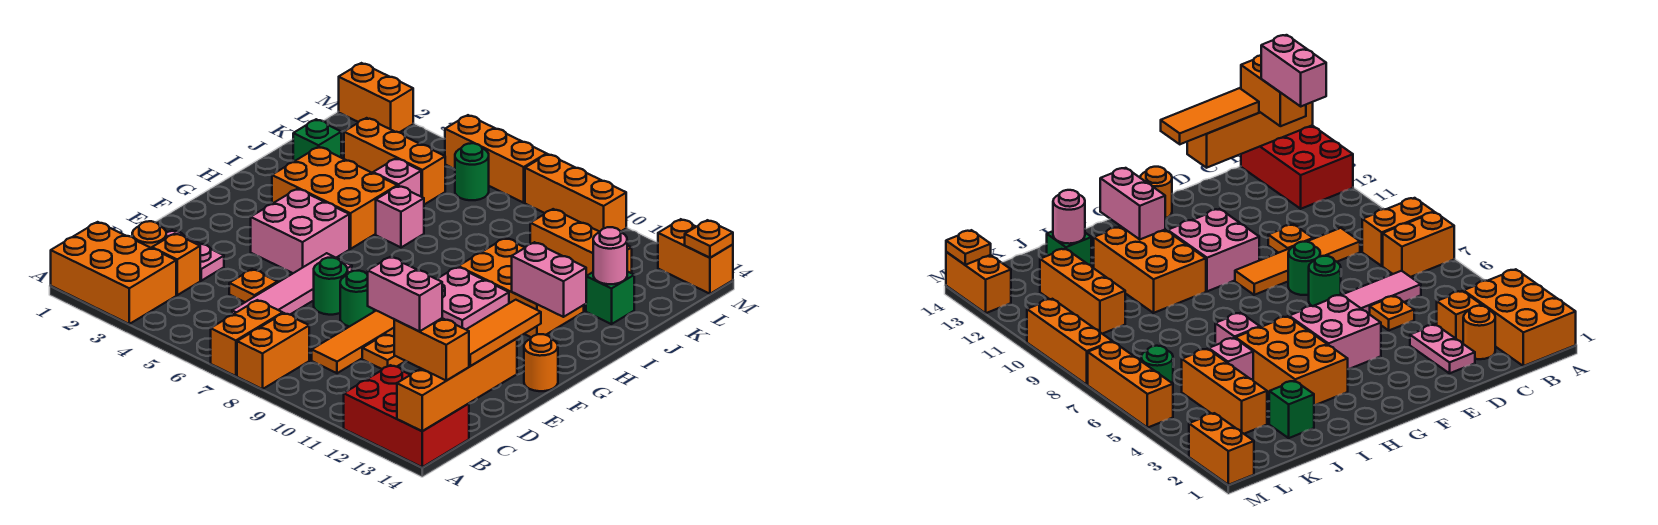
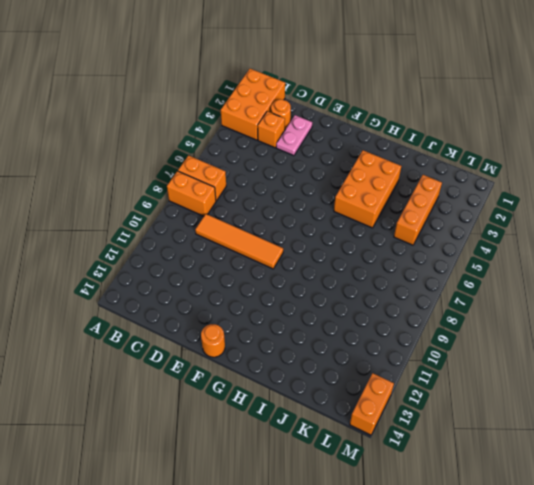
none -> red 2x3 brick [344,365,469,467]
none -> pink 1x4 tile [232,253,352,315]
none -> orange 1x1 plate [229,269,277,302]
none -> orange 1x1 plate [362,334,405,369]

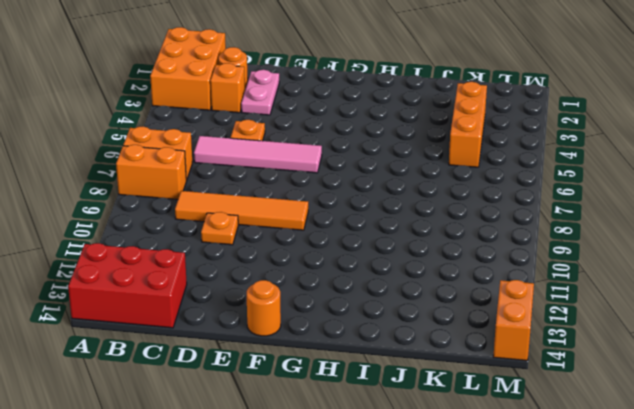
red 2x3 brick [68,243,187,328] -> red 2x3 brick turned to [344,365,469,467]
none -> green 1x1 round brick [314,258,348,315]
none -> green 1x1 round brick [340,271,374,327]
none -> pink 2x2 brick [251,189,349,273]
none -> pink 2x2 brick [437,267,509,329]

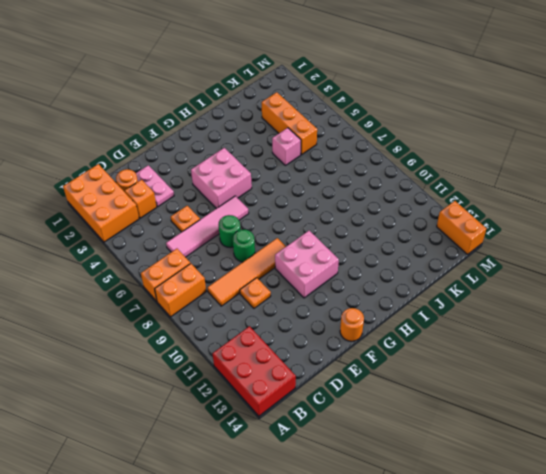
none -> orange 2x3 brick [272,147,397,249]
none -> orange 2x3 brick [458,238,584,338]
none -> pink 1x1 brick [376,186,424,247]
none -> green 1x1 brick [293,119,341,162]

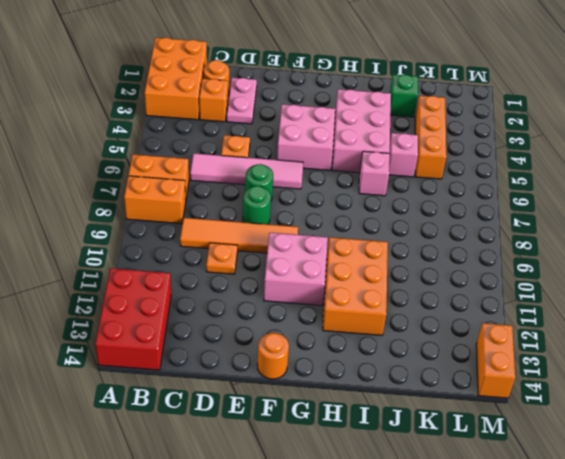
pink 2x3 brick [332,89,391,173] -> orange 2x3 brick [272,147,397,249]
none -> green 1x1 brick [586,271,634,324]
none -> orange 1x3 brick [530,209,632,276]
none -> green 1x1 round brick [455,143,489,200]
none -> orange 1x2 brick [339,63,413,132]

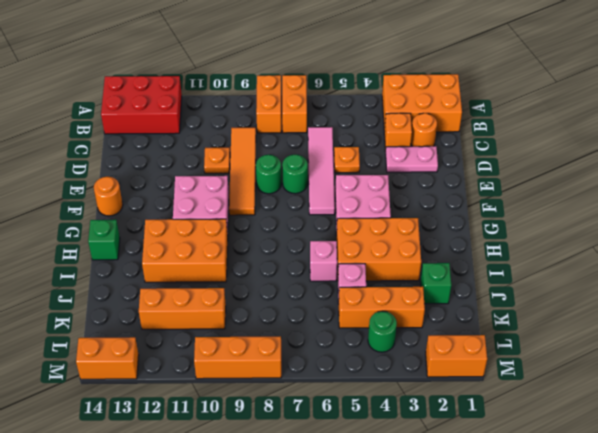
green 1x1 brick [88,220,120,260] -> green 1x1 brick moved to [586,271,634,324]
green 1x1 round brick [368,311,397,352] -> green 1x1 round brick moved to [455,143,489,200]
none -> orange 1x3 brick [445,115,547,203]
none -> orange 1x4 brick [397,339,517,431]
none -> pink 1x2 brick [512,242,586,317]
none -> pink 1x1 round brick [593,227,627,284]

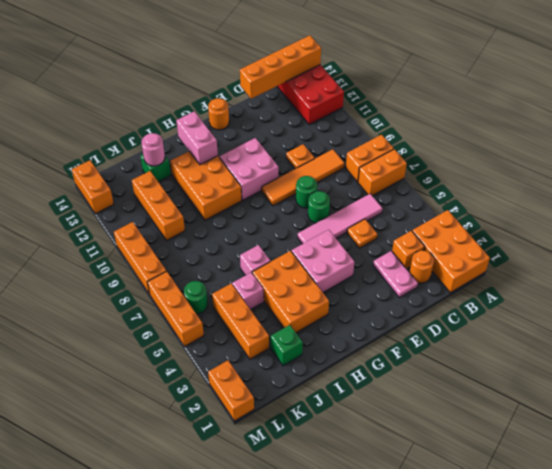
none -> orange 1x1 plate [685,220,733,258]
none -> orange 1x2 brick [394,318,469,381]
none -> orange 1x3 tile [466,300,541,366]
none -> pink 1x2 brick [368,257,442,331]

